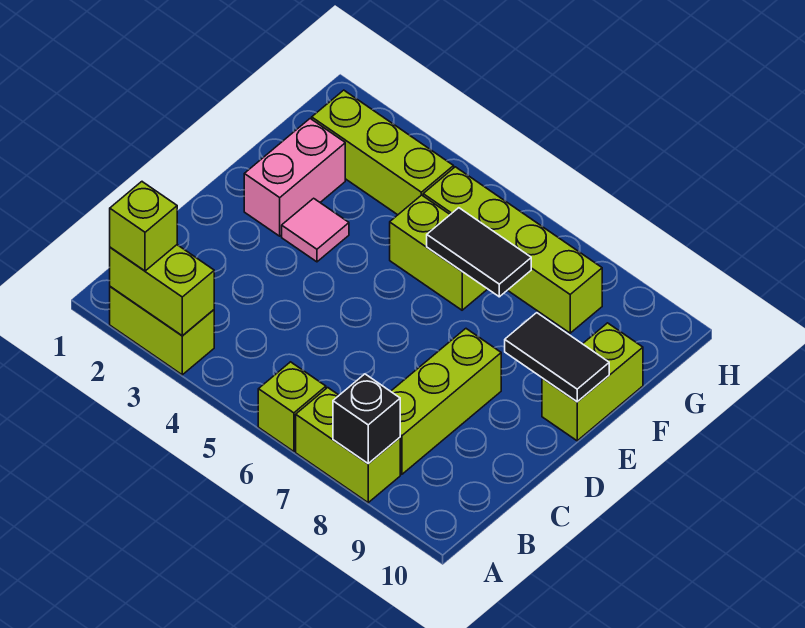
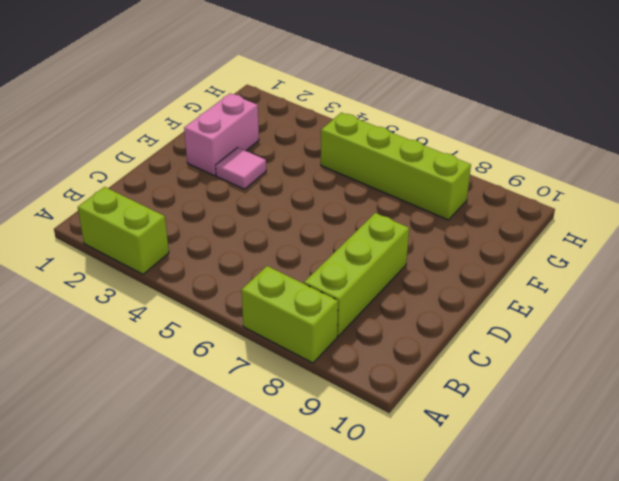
none -> lime 1x1 brick [258,362,326,452]
none -> lime 1x2 brick [542,323,643,441]
none -> lime 1x2 brick [390,195,487,310]

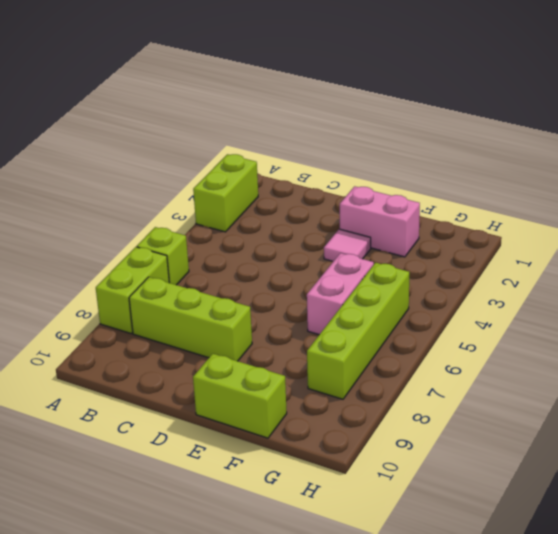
pink 1x2 brick [307,253,374,335] -> lime 1x2 brick [390,195,487,310]
none -> lime 1x3 brick [312,90,454,215]
none -> lime 1x2 brick [110,245,214,336]
none -> black 1x1 brick [333,374,400,464]

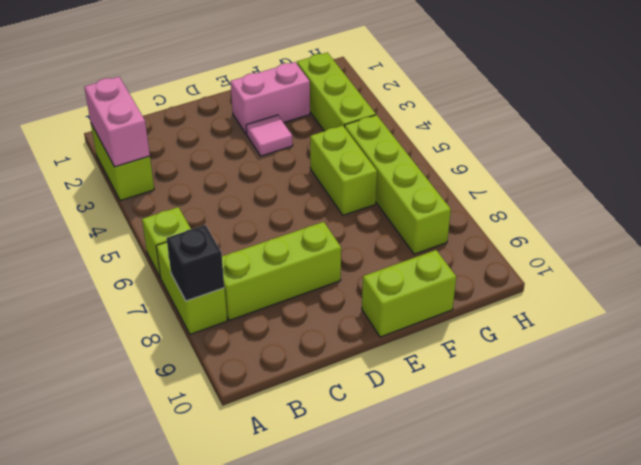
pink 1x2 brick [84,77,150,167] -> lime 1x2 brick [110,245,214,336]
none -> black 1x2 tile [505,313,609,402]
none -> black 1x2 tile [427,208,531,297]
none -> lime 1x1 brick [110,182,177,271]

